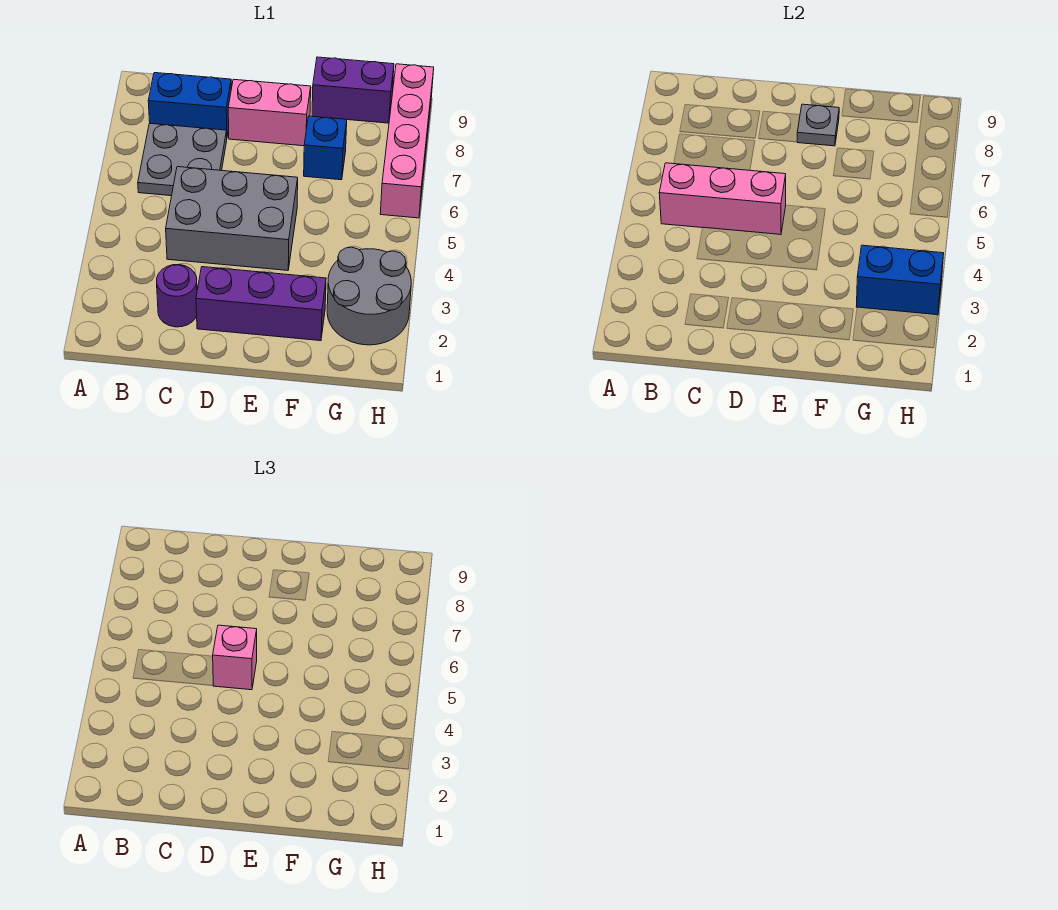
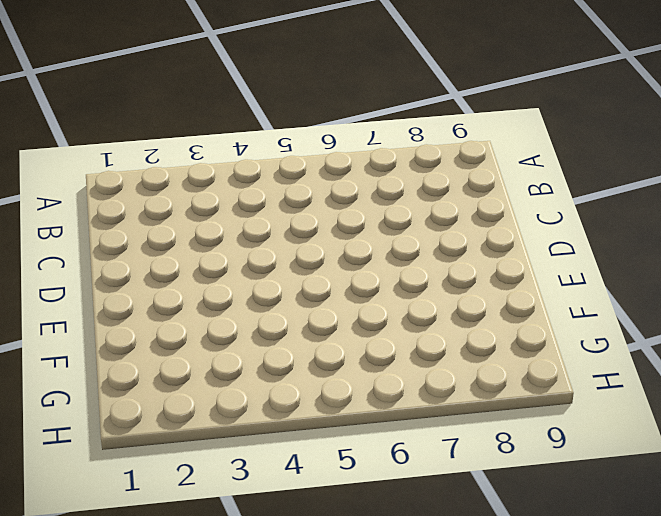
none -> grey 2x2 plate [138,123,227,196]
none -> blue 1x2 brick [148,73,231,136]
none -> purple 1x1 round brick [157,265,197,327]

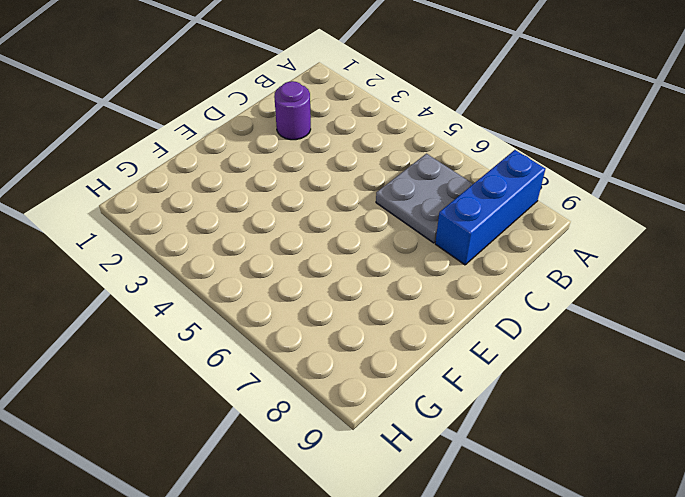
blue 1x3 brick [435,150,545,265] -> blue 1x2 brick [148,73,231,136]
none -> grey 2x3 brick [166,167,298,271]
none -> purple 1x3 brick [196,267,326,341]
none -> pink 1x2 brick [228,79,311,146]

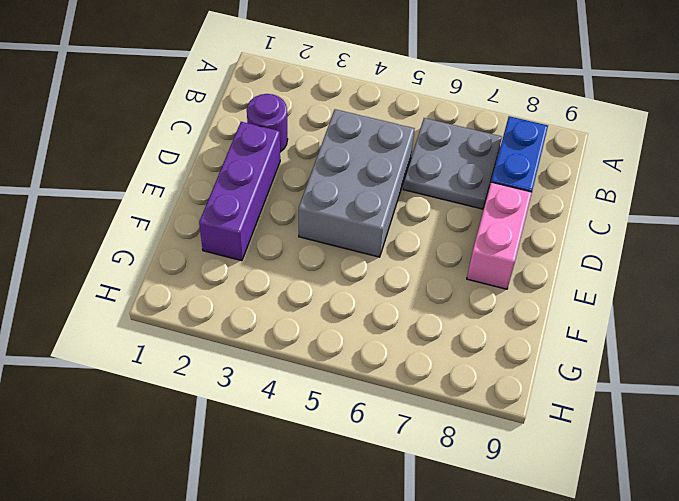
none -> blue 1x1 brick [304,116,347,180]
none -> purple 1x2 brick [312,57,394,123]
none -> grey 2x2 round brick [327,247,411,345]

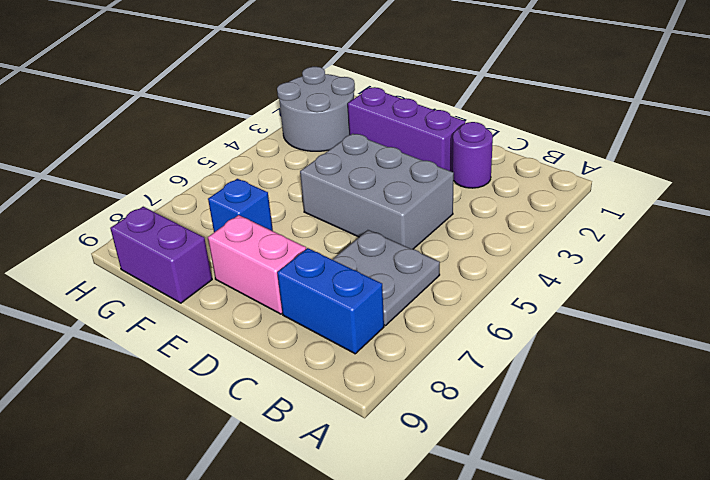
none -> pink 1x4 brick [380,64,434,218]
none -> pink 1x3 brick [659,163,786,234]
none -> grey 1x1 plate [797,104,839,146]

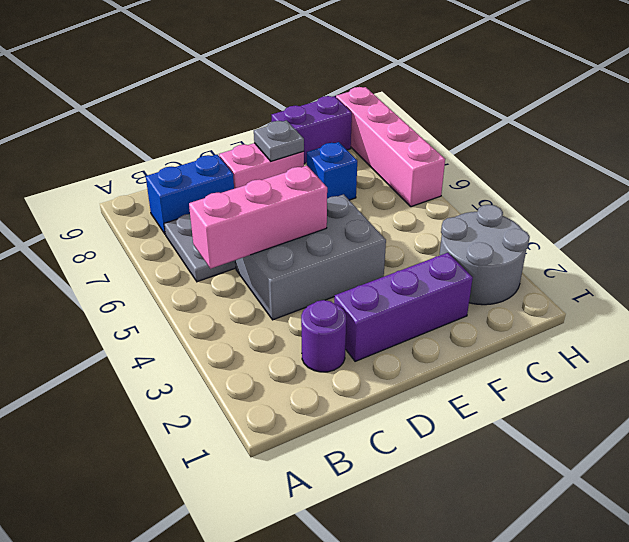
none -> blue 1x2 brick [856,245,944,315]
none -> pink 1x1 brick [213,625,257,690]

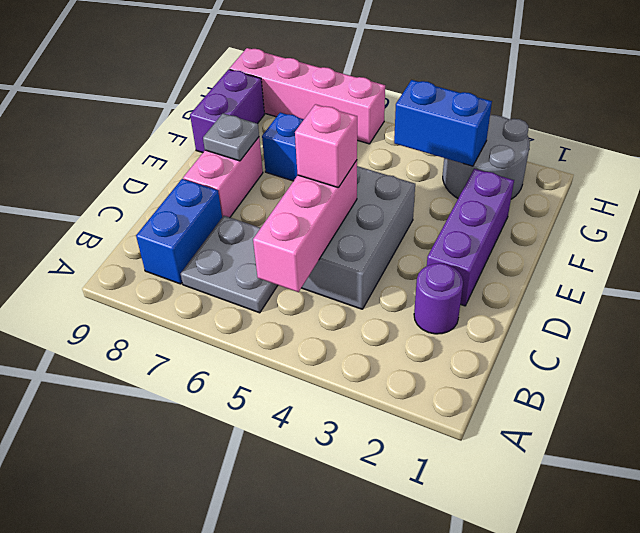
blue 1x2 brick [394,80,492,166] -> blue 1x2 brick turned to [856,245,944,315]

